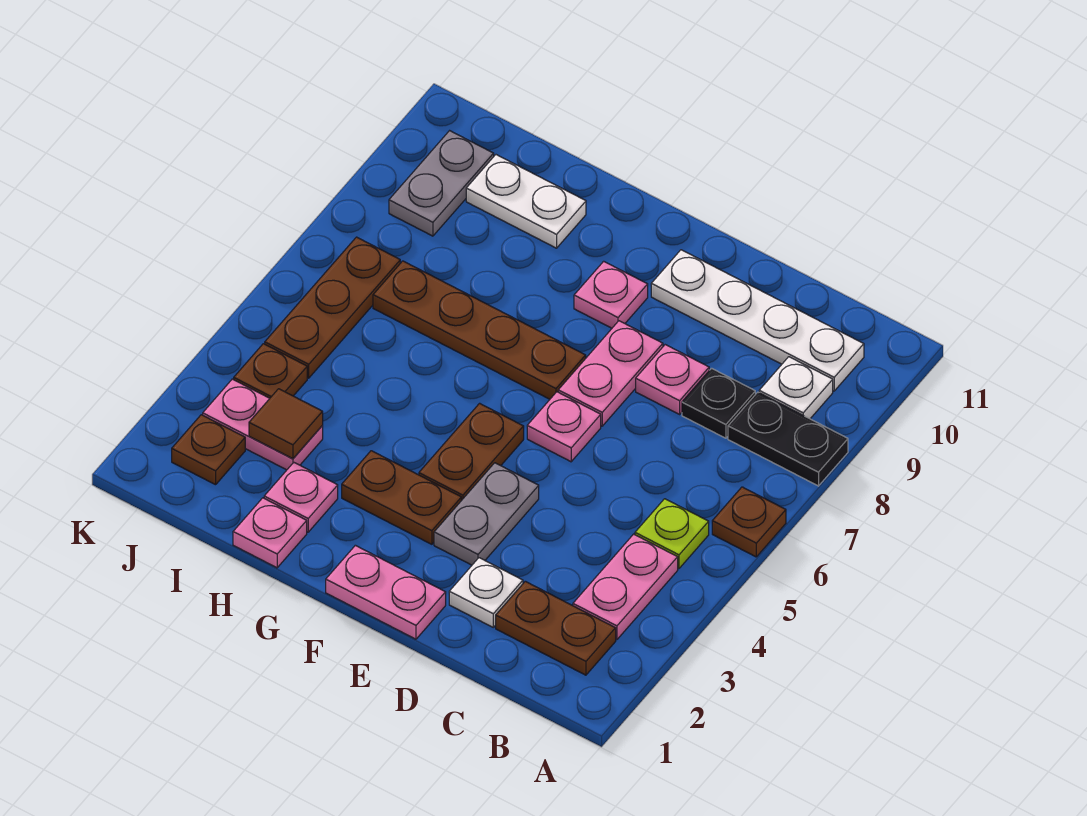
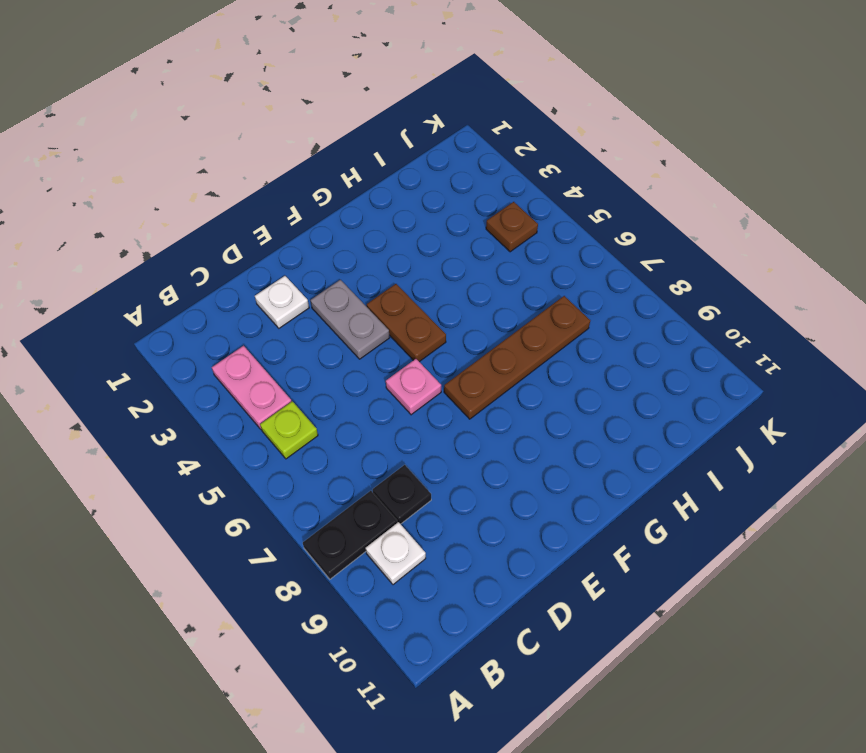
none -> brown 1x1 plate [712,487,786,557]
none -> brown 1x2 plate [496,581,616,675]
none -> white 1x4 plate [651,250,864,391]

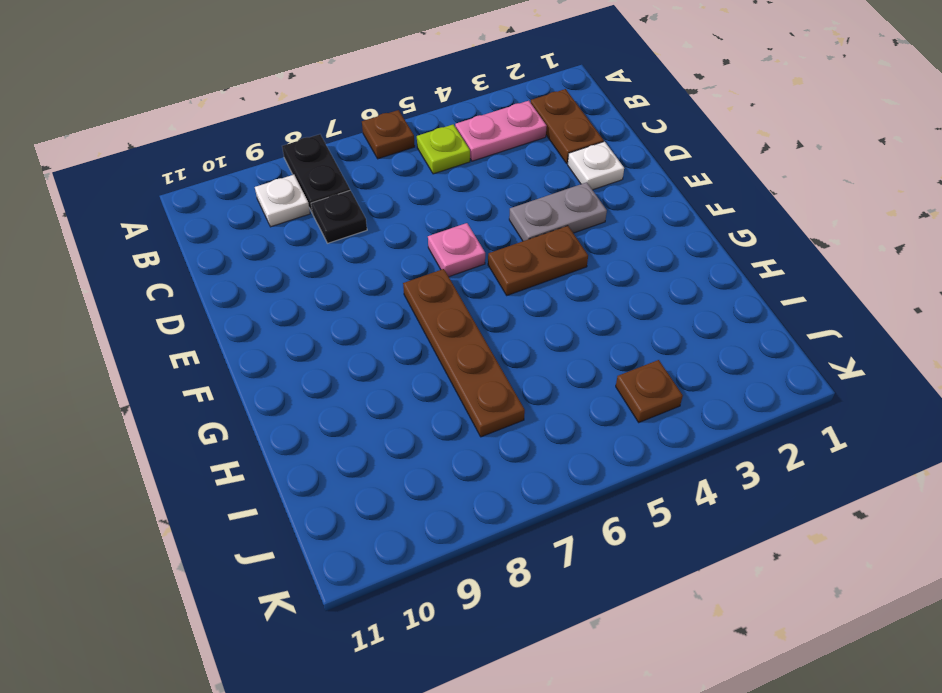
none -> white 1x4 plate [651,250,864,391]
none -> pink 1x1 plate [636,345,709,414]
none -> pink 1x2 plate [326,545,446,639]

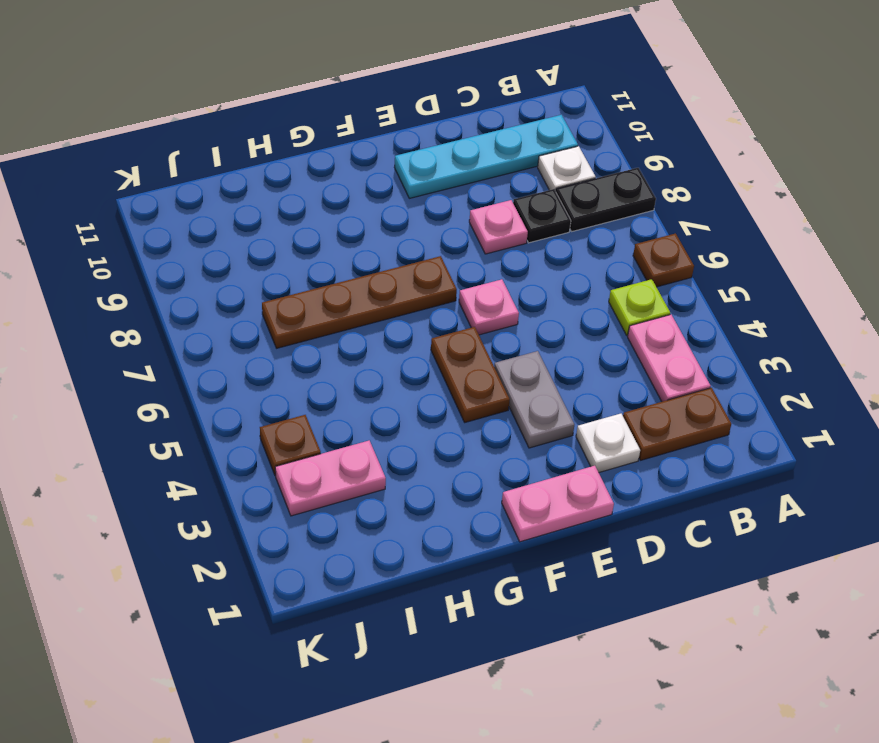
cyan 1x4 plate [394,115,578,198] -> white 1x4 plate [651,250,864,391]
none -> pink 1x2 plate [558,321,663,426]
none -> brown 1x2 plate [342,451,461,544]
none -> pink 1x1 plate [574,261,648,328]

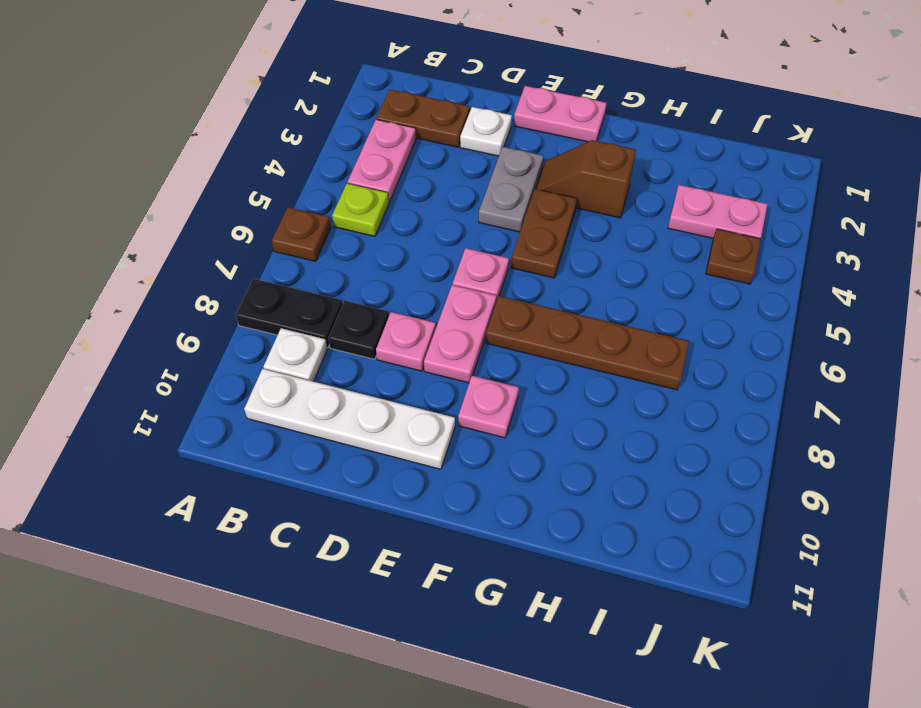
brown 1x2 slope [536,140,636,218] -> brown 1x2 plate [342,451,461,544]
none -> pink 1x1 plate [233,498,307,568]
none -> pink 1x1 plate [264,463,338,532]
none -> white 1x2 plate [466,155,586,248]

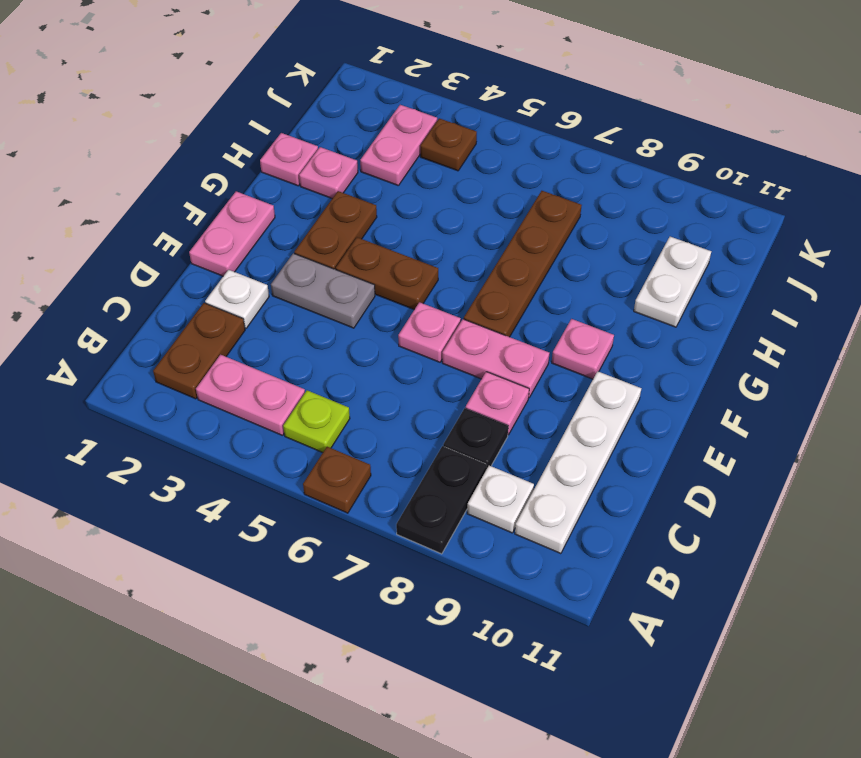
none -> brown 1x1 plate [172,415,245,485]
none -> brown 1x3 plate [265,237,400,378]
none -> grey 1x2 plate [389,131,494,236]

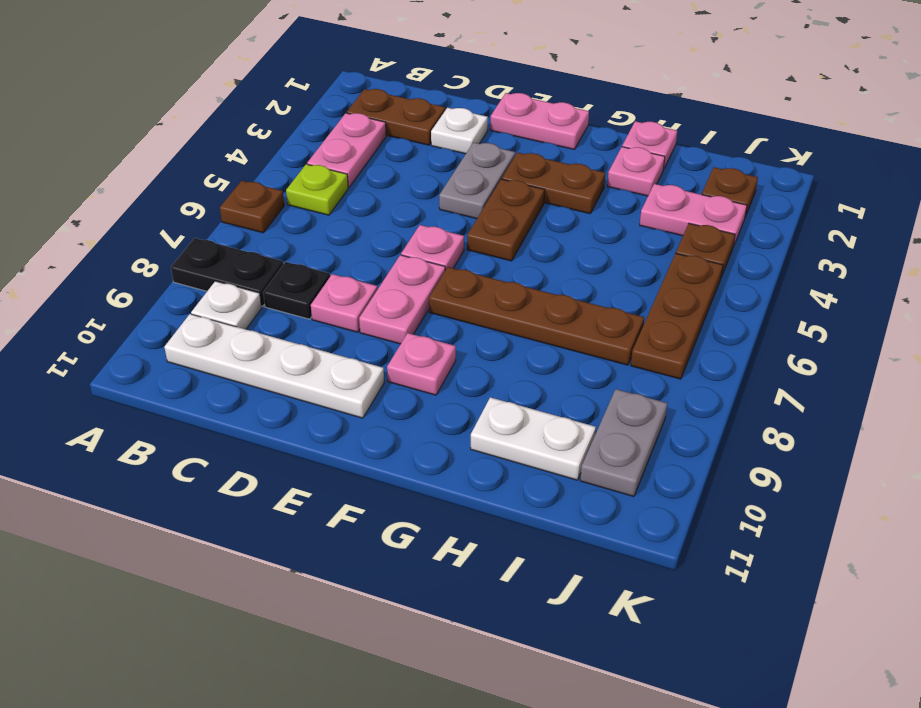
none -> brown 1x1 tile [249,389,323,459]

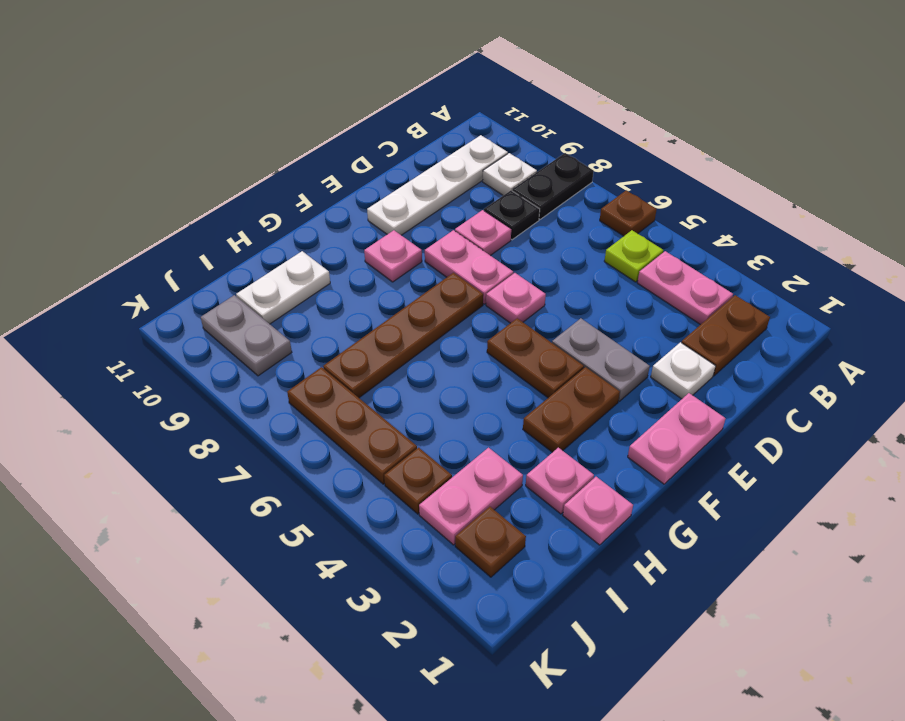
none -> brown 1x1 tile [249,389,323,459]

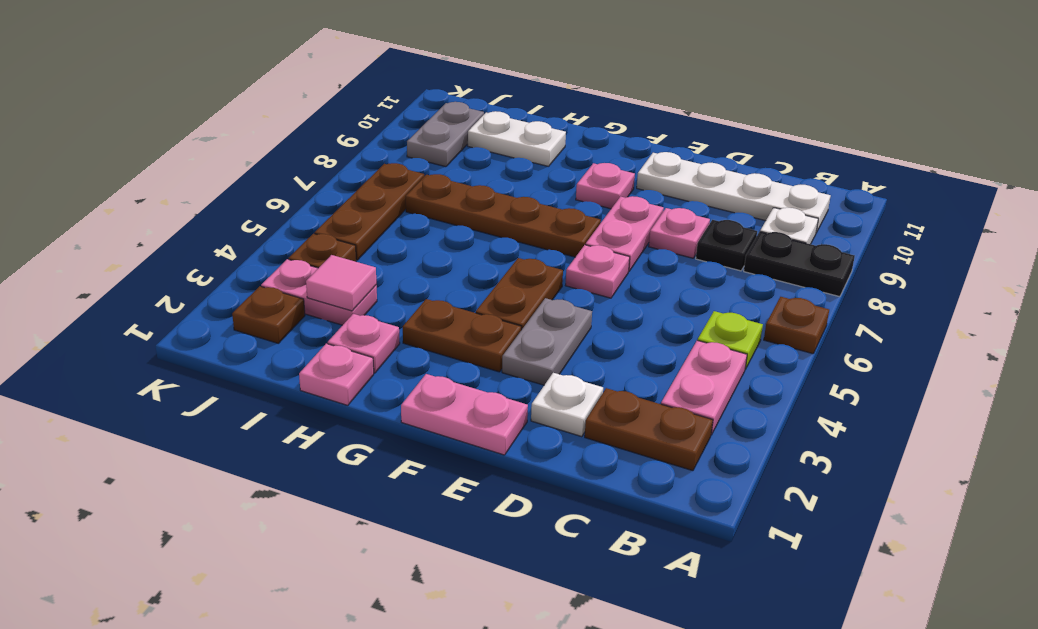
pink 1x1 tile [306,255,376,311] -> brown 1x1 tile [249,389,323,459]

